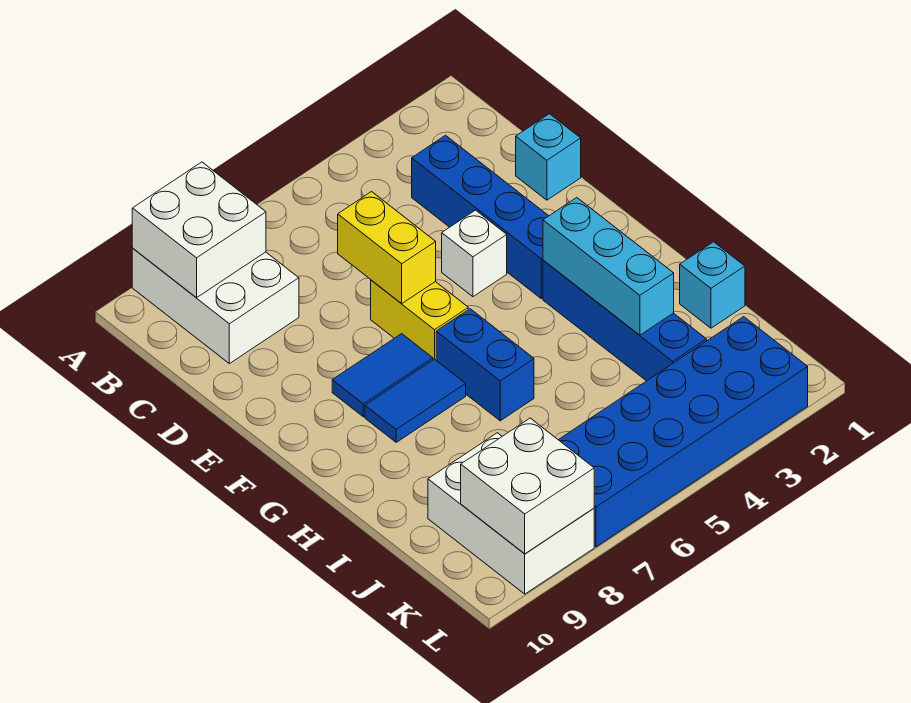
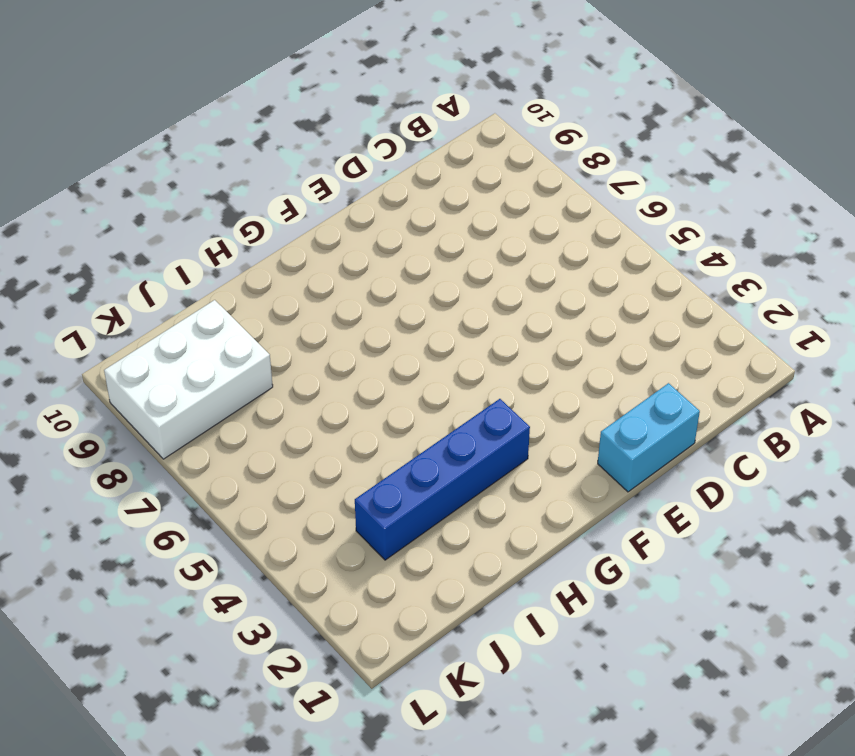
cyan 1x2 brick [598,383,700,492] -> cyan 1x1 brick [516,114,581,200]
none -> white 2x3 brick [132,249,299,364]
none -> blue 1x4 brick [412,135,548,299]
none -> white 1x1 brick [442,210,507,297]

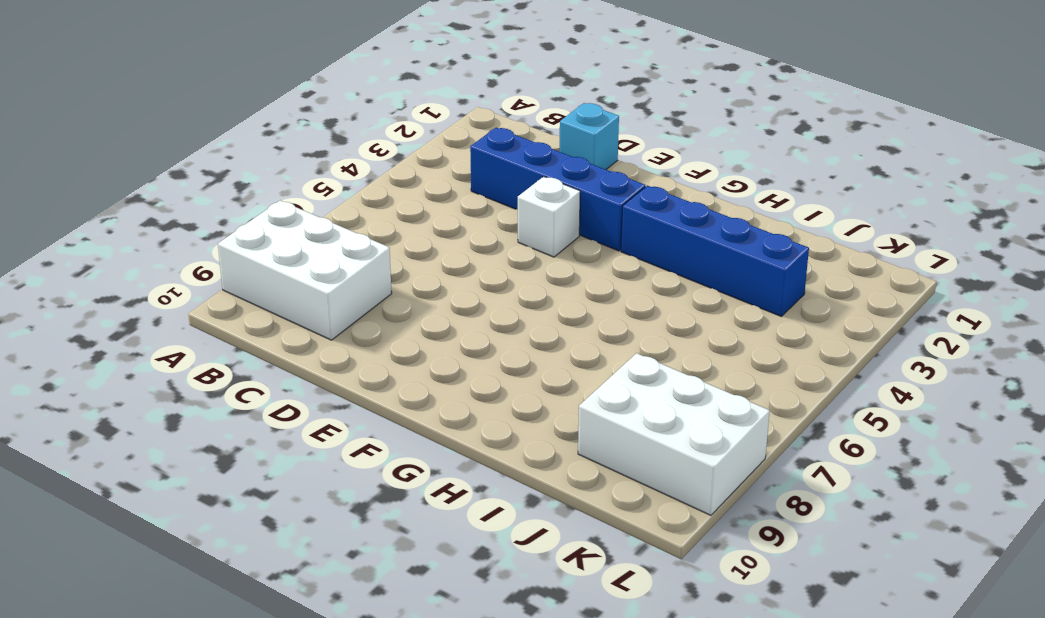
none -> yellow 1x2 brick [371,280,468,360]
none -> blue 1x2 tile [332,334,433,417]
none -> blue 1x2 brick [436,309,534,421]

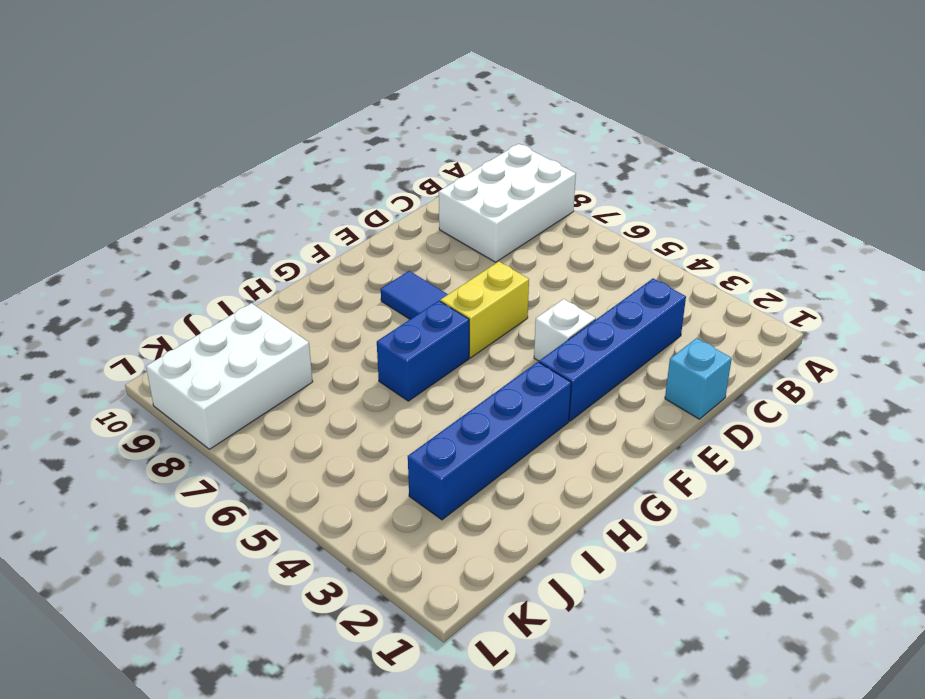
none -> blue 1x2 tile [365,359,466,442]
none -> cyan 1x1 brick [680,242,745,328]
none -> blue 2x6 brick [559,317,808,547]

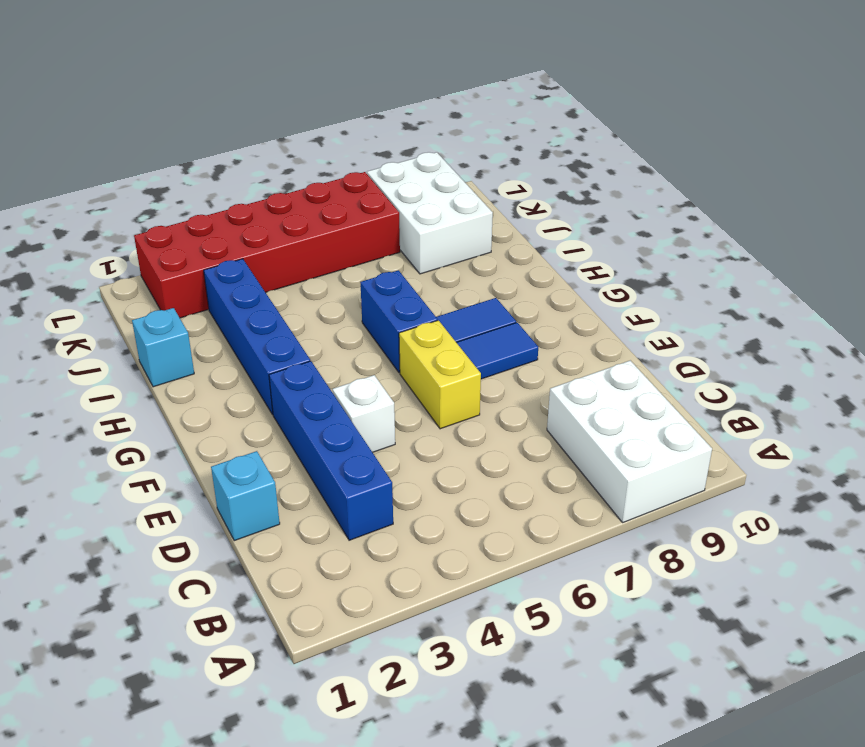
red 2x6 brick [134,172,400,318] -> blue 2x6 brick [559,317,808,547]
none -> white 2x2 brick [132,162,266,298]
none -> yellow 1x2 brick [338,192,436,304]
none -> cyan 1x3 brick [543,198,674,335]

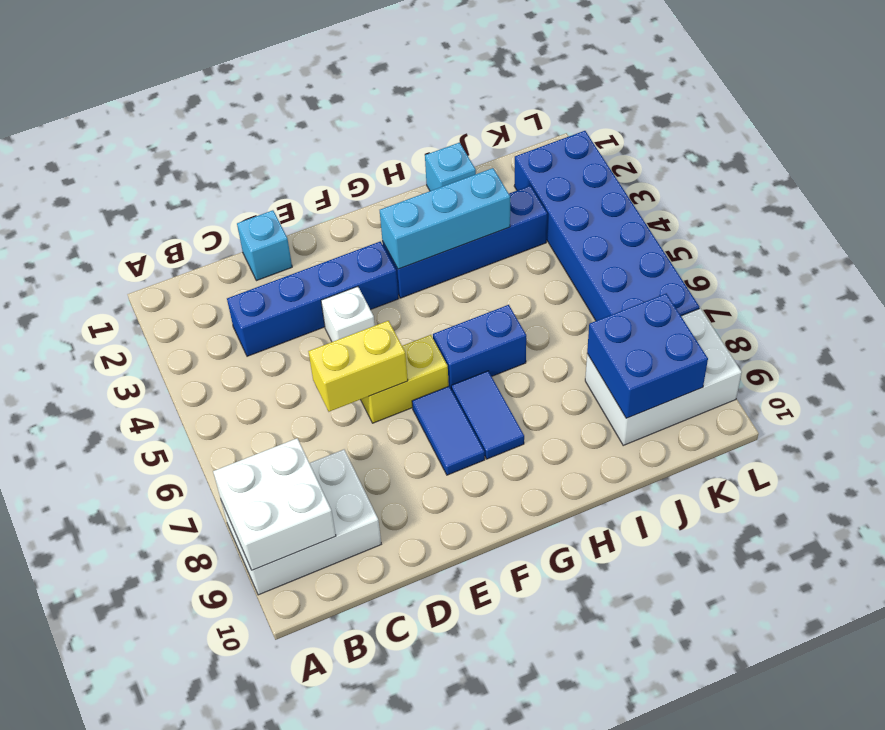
blue 2x2 brick [587,294,708,418] -> white 2x2 brick [461,418,594,554]

